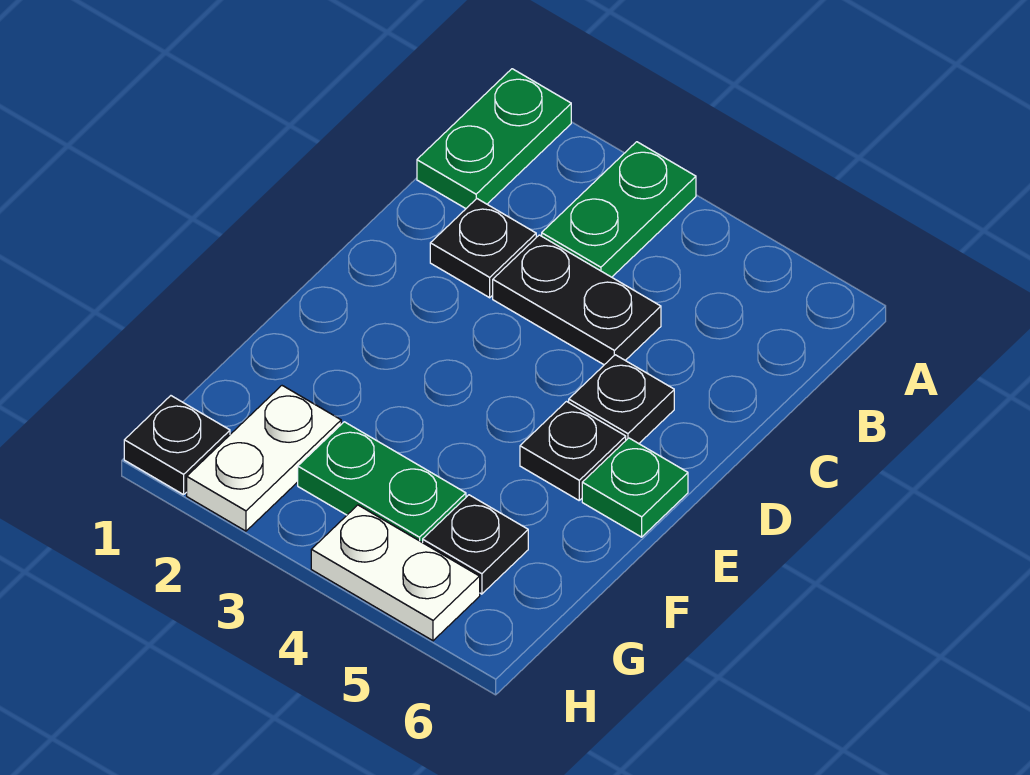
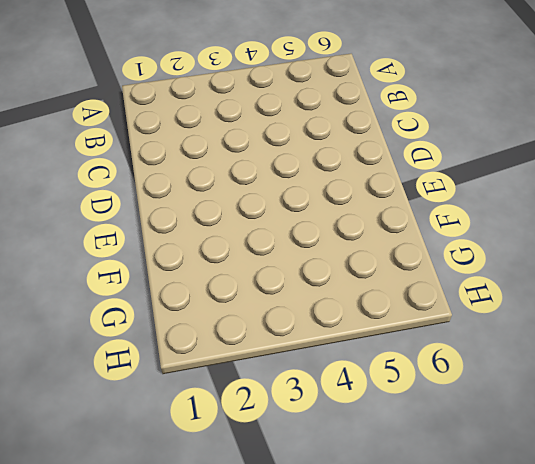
none -> green 1x2 plate [417,69,571,208]
none -> green 1x2 plate [542,142,696,277]
none -> black 1x1 plate [430,199,536,298]

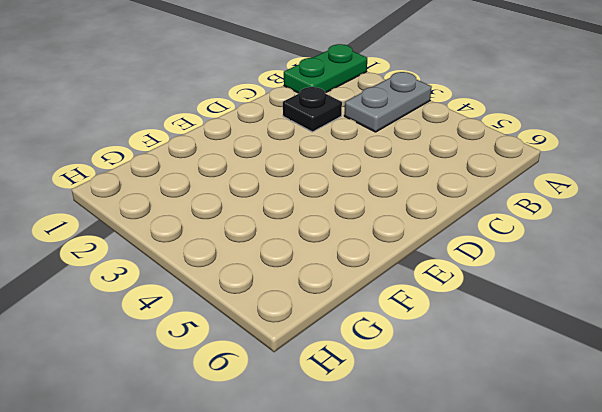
grey 1x2 plate [344,72,432,132] -> green 1x2 plate [542,142,696,277]
none -> black 1x2 plate [493,235,661,365]
none -> black 1x1 plate [569,355,674,444]
none -> black 1x1 plate [520,402,626,500]

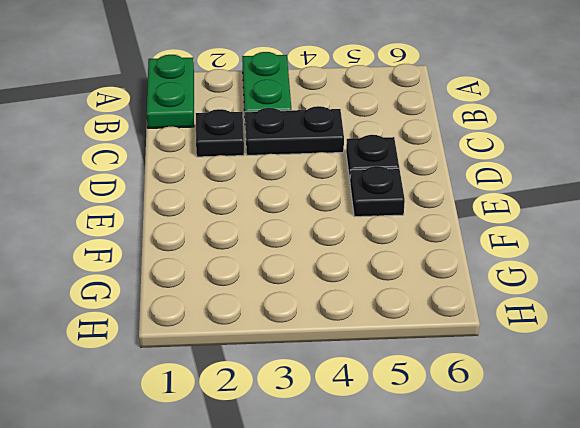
none -> green 1x1 plate [582,438,688,537]
none -> white 1x2 plate [187,386,341,531]
none -> green 1x2 plate [298,422,466,543]

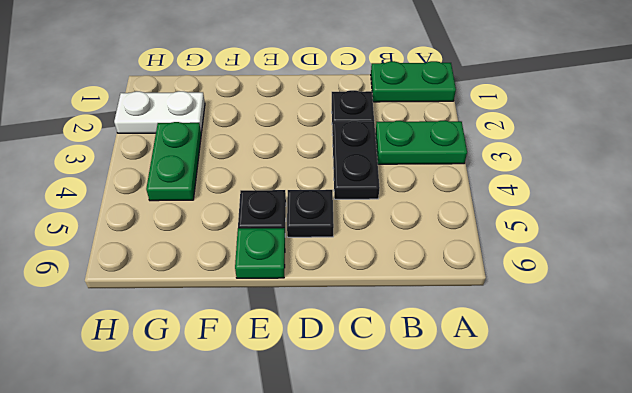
none -> black 1x1 plate [423,495,528,594]
none -> black 1x1 plate [124,396,230,495]
none -> white 1x2 plate [311,505,480,641]

